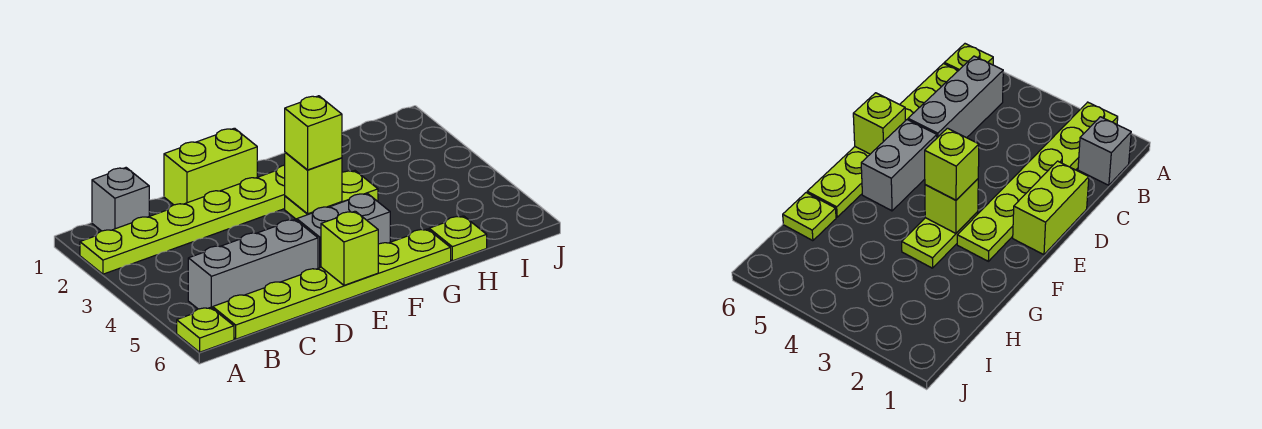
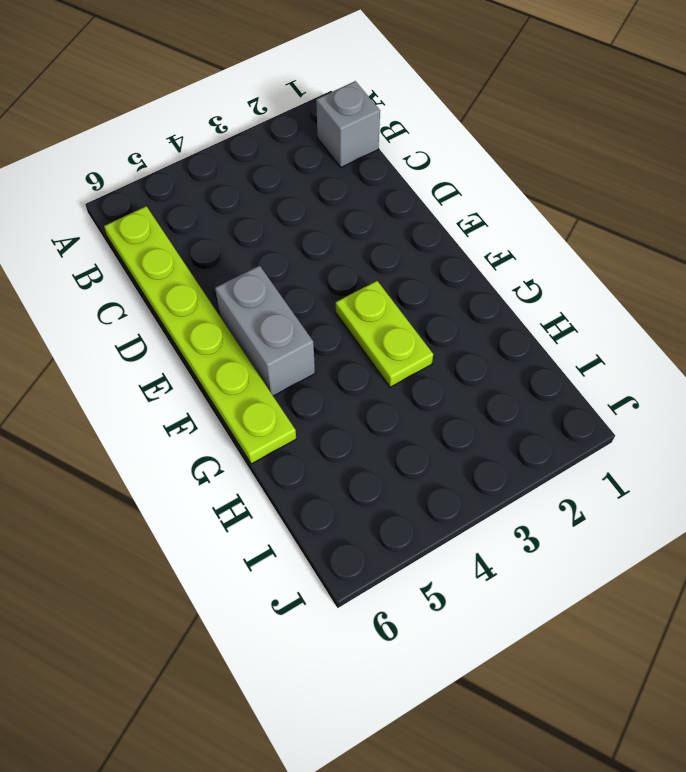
none -> lime 1x6 plate [80,165,285,274]
none -> lime 1x1 plate [177,307,234,352]
none -> grey 1x3 brick [188,219,318,309]

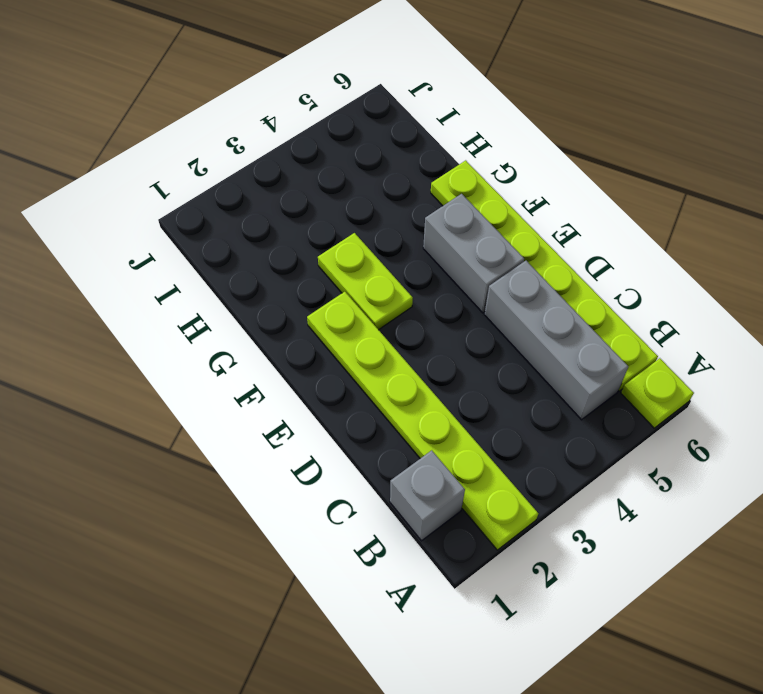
none -> lime 1x2 brick [164,128,257,205]
none -> lime 1x1 plate [429,216,487,261]
none -> lime 1x1 brick [321,211,378,285]

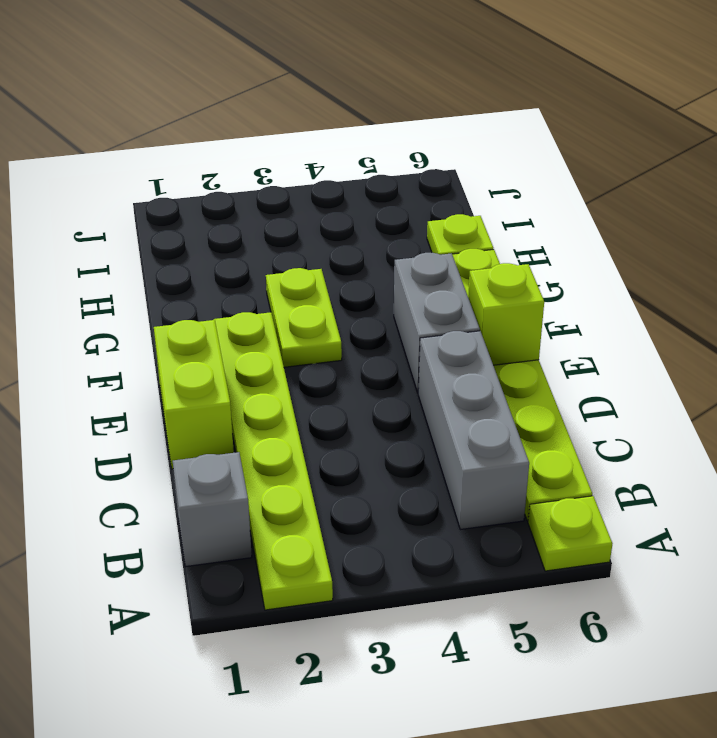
none -> lime 1x1 brick [285,152,342,214]
none -> lime 1x1 brick [285,96,342,170]

